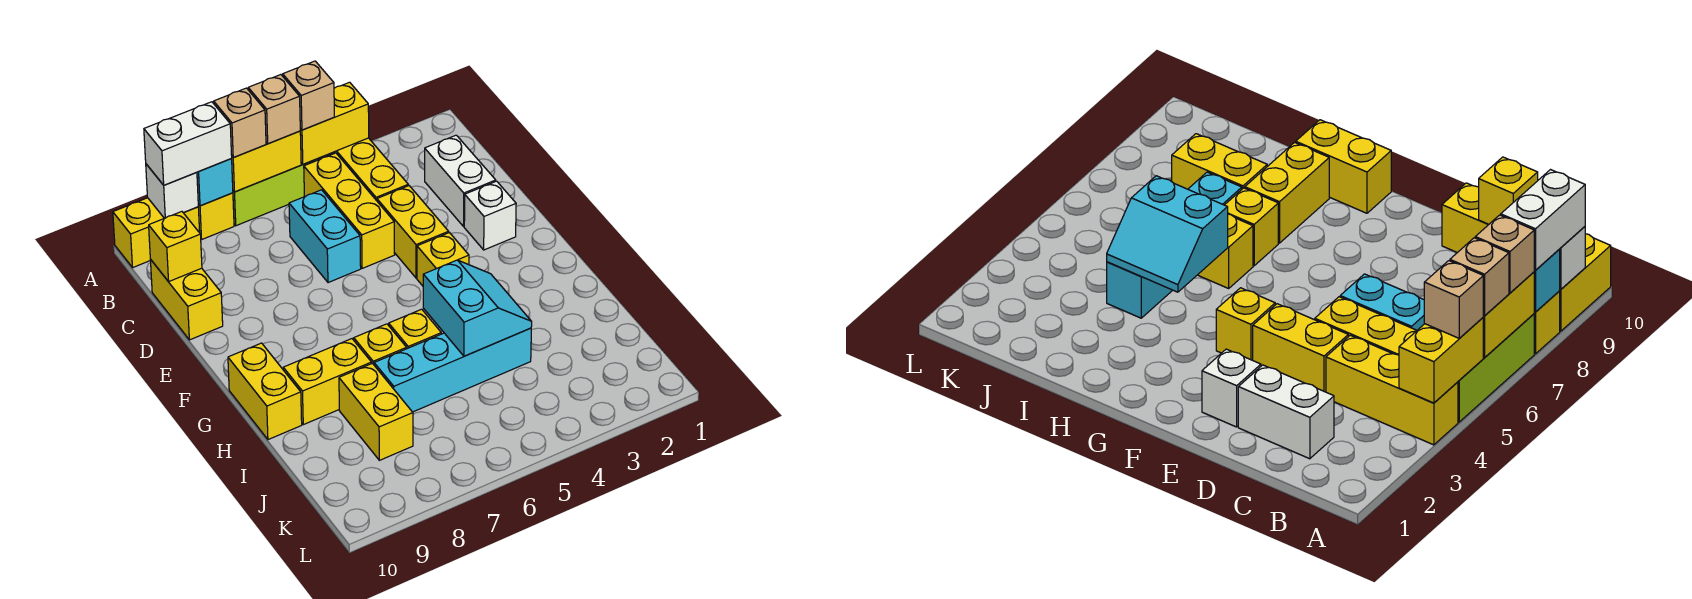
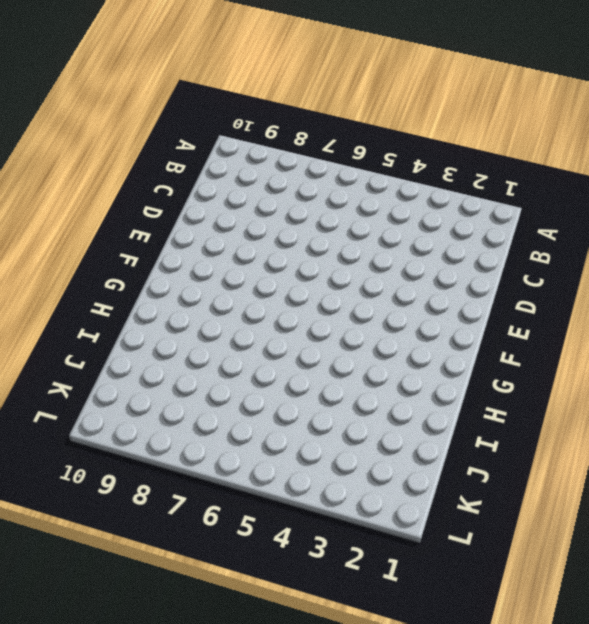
none -> yellow 1x3 brick [335,138,408,201]
none -> lime 1x3 brick [233,152,335,226]
none -> yellow 1x1 brick [198,193,234,239]

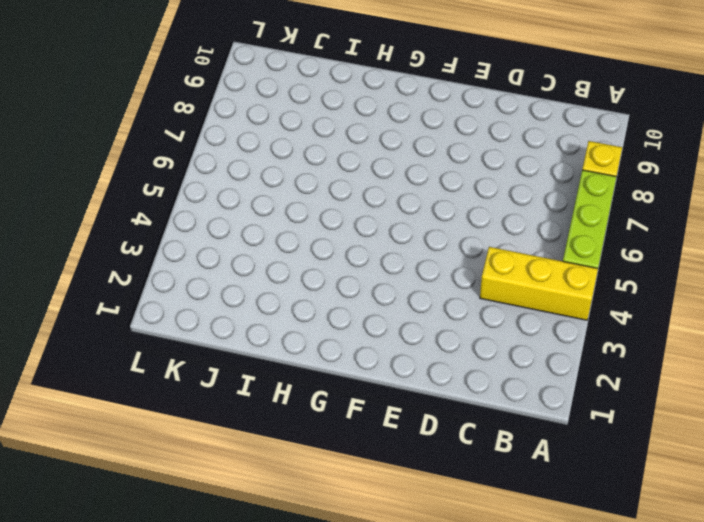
none -> yellow 1x2 brick [113,198,200,267]
none -> yellow 1x3 brick [304,153,395,268]
none -> white 1x2 brick [425,135,496,227]

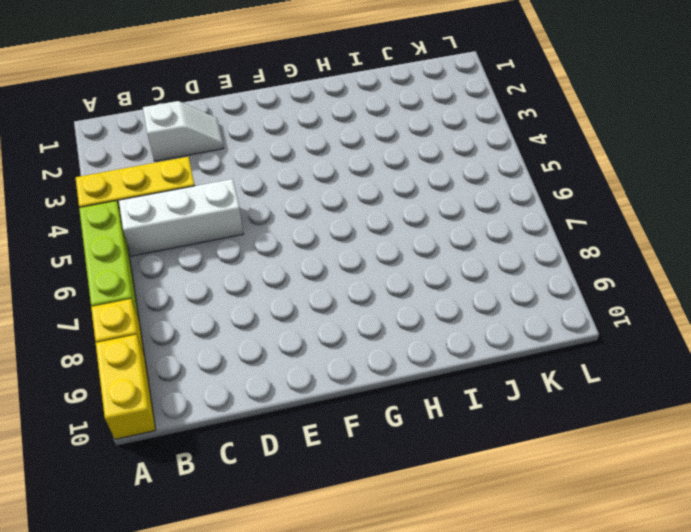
white 1x3 brick [119,179,243,256] -> yellow 1x3 brick [304,153,395,268]
white 1x2 slope [143,101,224,161] -> white 1x2 brick [425,135,496,227]
none -> cyan 1x2 brick [289,190,361,283]
none -> yellow 1x2 brick [150,259,223,340]
none -> yellow 1x2 brick [377,186,449,278]

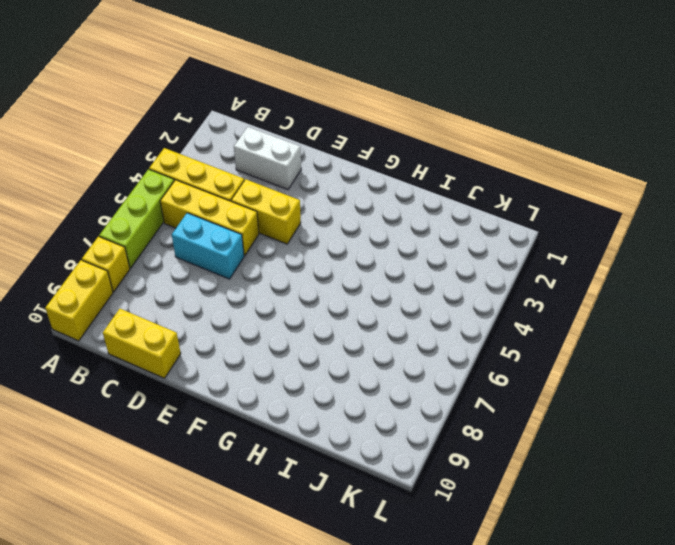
none -> white 1x1 brick [464,181,516,250]
none -> yellow 1x1 brick [417,233,469,286]
none -> yellow 1x2 brick [228,343,302,440]

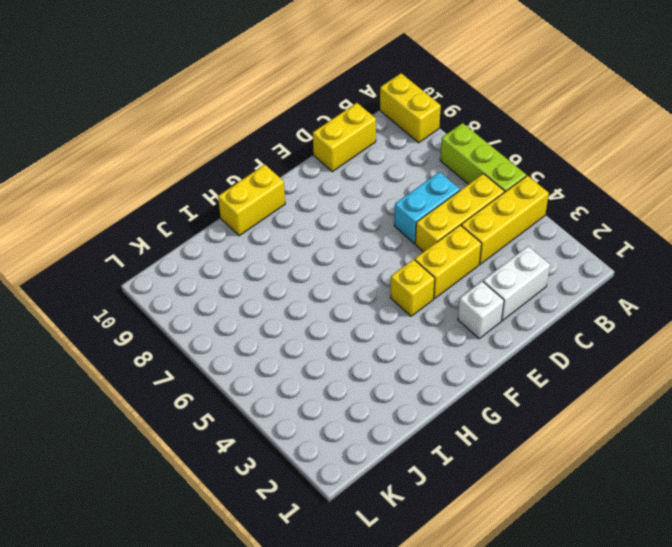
none -> yellow 1x1 brick [198,193,234,239]
none -> yellow 1x1 brick [389,309,441,349]
none -> yellow 1x1 brick [354,324,407,365]

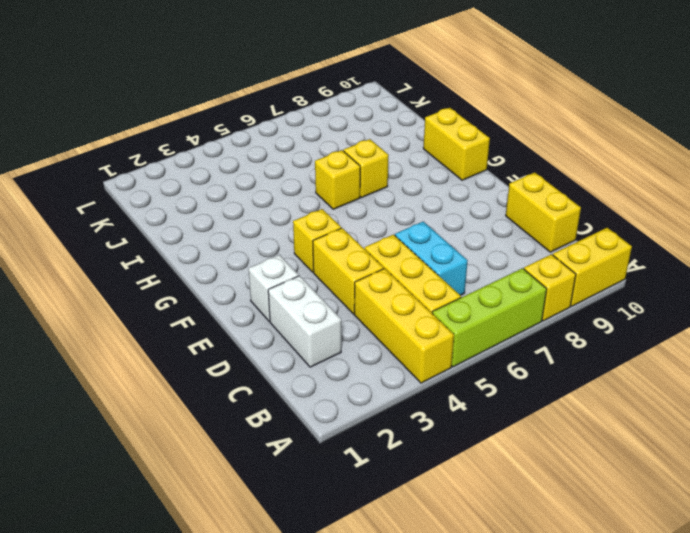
none -> yellow 1x2 brick [283,339,372,425]
none -> cyan 1x4 brick [374,328,531,412]
none -> yellow 1x2 brick [339,363,413,460]

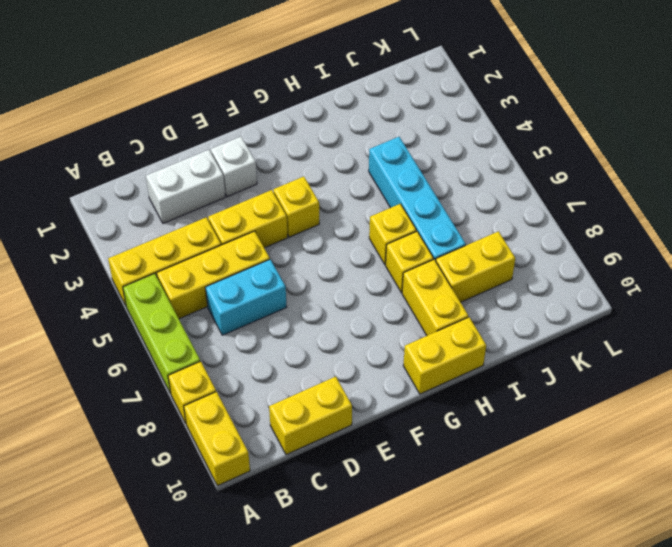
none -> yellow 1x2 brick [300,82,369,164]
none -> yellow 1x2 brick [231,131,301,192]
none -> cyan 1x1 brick [197,159,233,206]

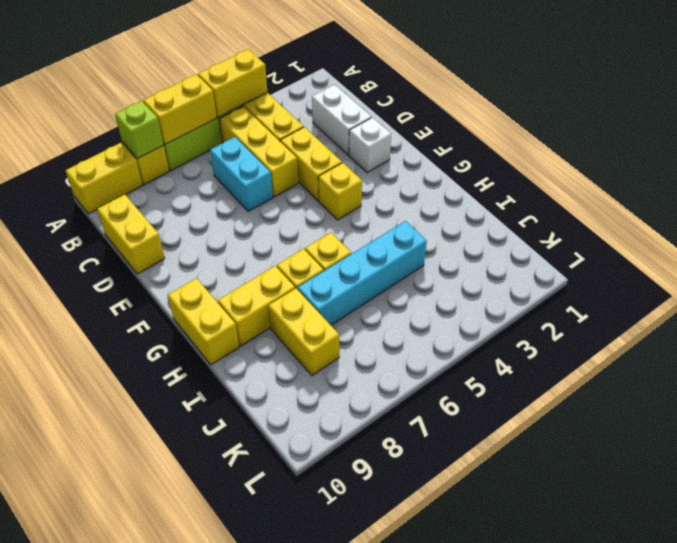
lime 1x1 brick [115,101,164,159] -> cyan 1x1 brick [197,159,233,206]
none -> white 1x1 brick [146,164,198,218]
none -> yellow 1x1 brick [149,212,202,282]
none -> cyan 2x2 slope [423,260,532,356]

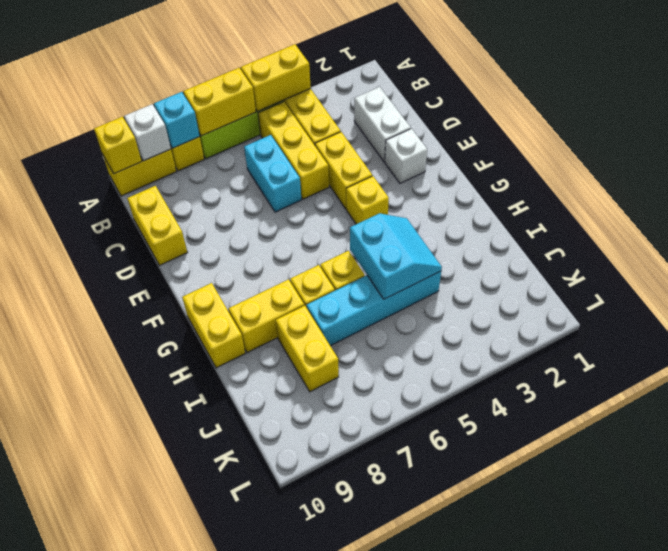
yellow 1x1 brick [94,117,142,174] -> yellow 1x1 brick moved to [149,212,202,282]
none -> tan 1x1 brick [283,61,334,130]
none -> tan 1x1 brick [248,75,300,144]
none -> tan 1x1 brick [214,88,266,158]

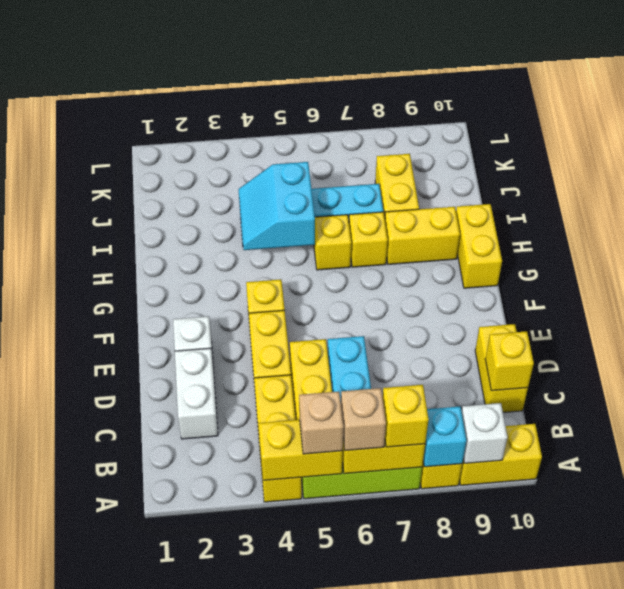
yellow 1x1 brick [383,385,429,447] -> tan 1x1 brick [214,88,266,158]
none -> white 1x2 brick [144,102,232,185]

